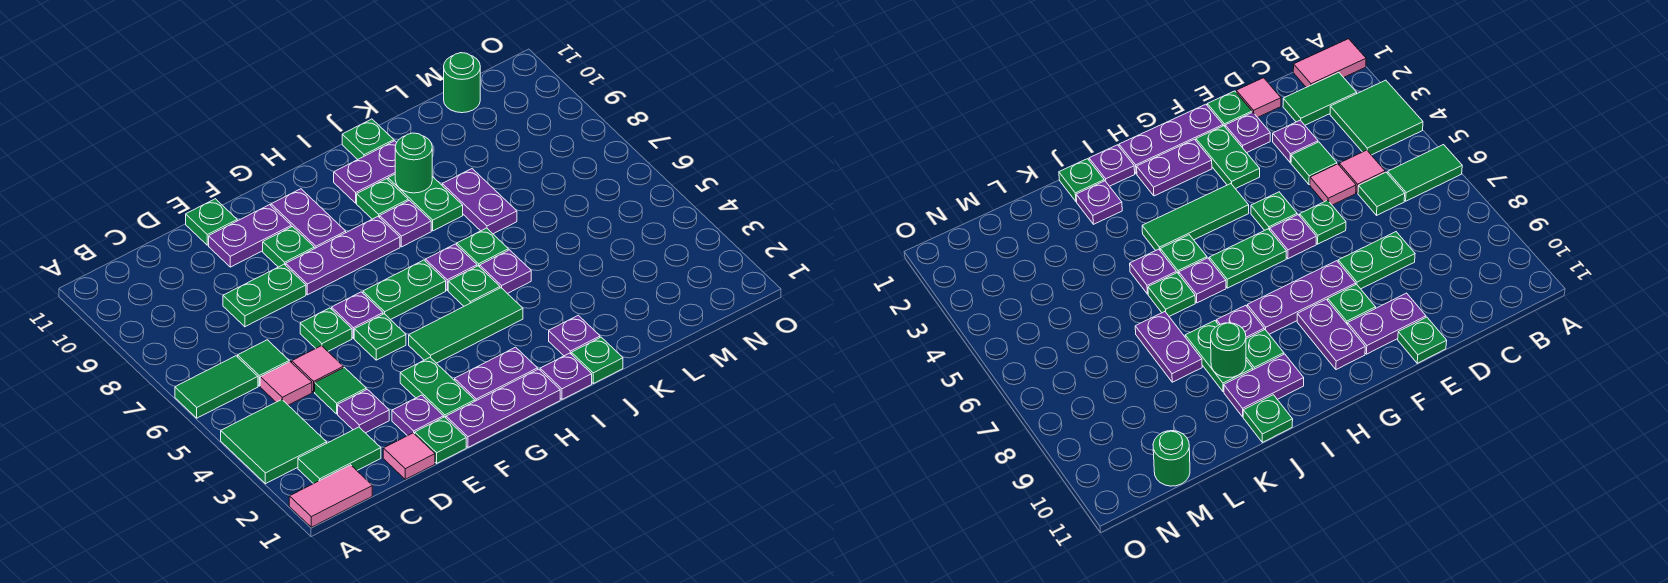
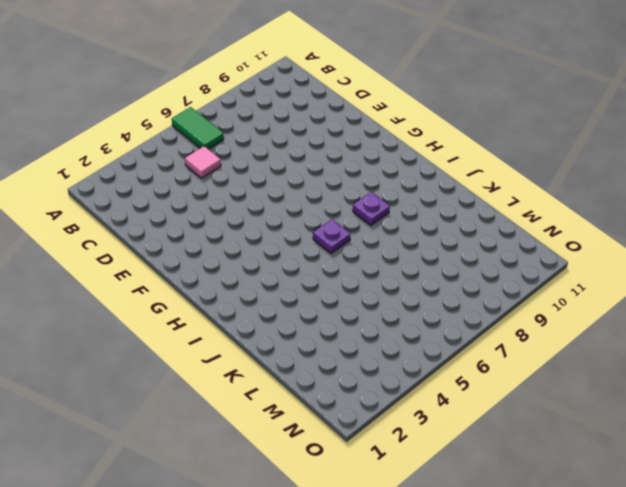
none -> pink 1x2 tile [289,465,372,527]
none -> green 2x2 tile [221,399,327,484]
none -> green 1x2 tile [298,427,381,484]
none -> green 1x1 tile [238,340,289,386]

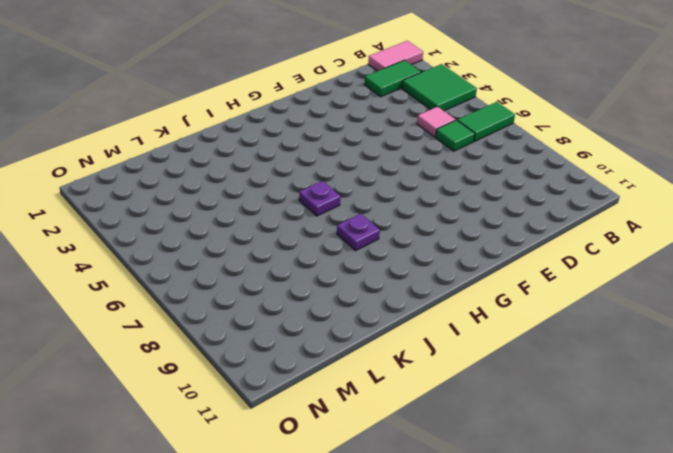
none -> pink 1x1 tile [383,433,435,479]
none -> purple 1x1 plate [338,389,389,433]
none -> green 1x1 tile [315,368,366,414]
none -> pink 1x1 tile [292,346,343,392]

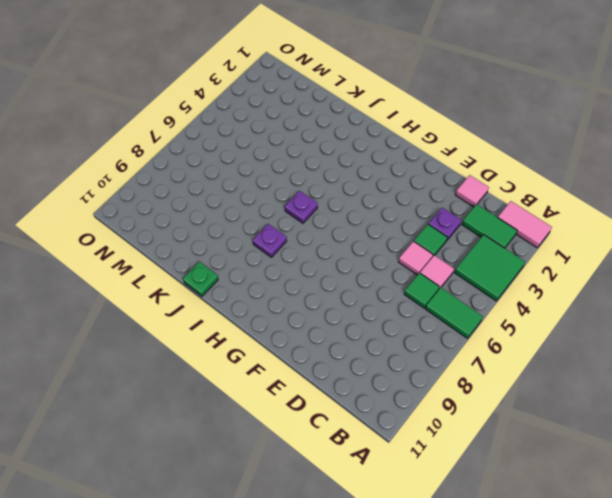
none -> green 1x2 plate [223,264,306,327]
none -> green 1x1 plate [415,417,466,463]
none -> purple 1x1 plate [392,395,444,436]
none -> green 1x1 plate [300,308,352,351]

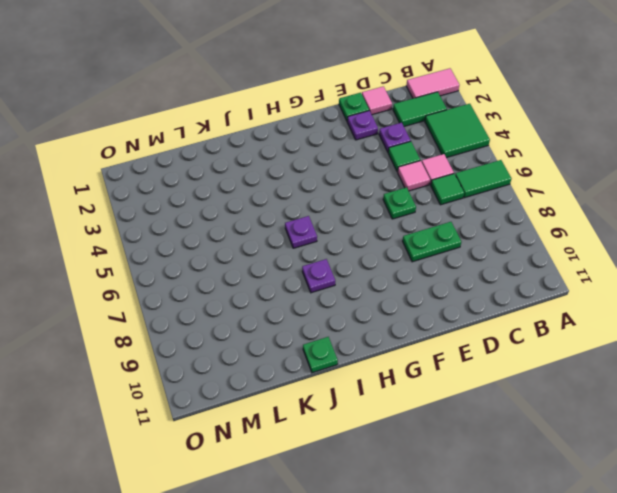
none -> purple 1x2 plate [209,205,291,267]
none -> green 1x1 plate [186,199,237,245]
none -> purple 1x3 plate [446,369,560,447]
none -> green 1x2 plate [400,358,475,418]

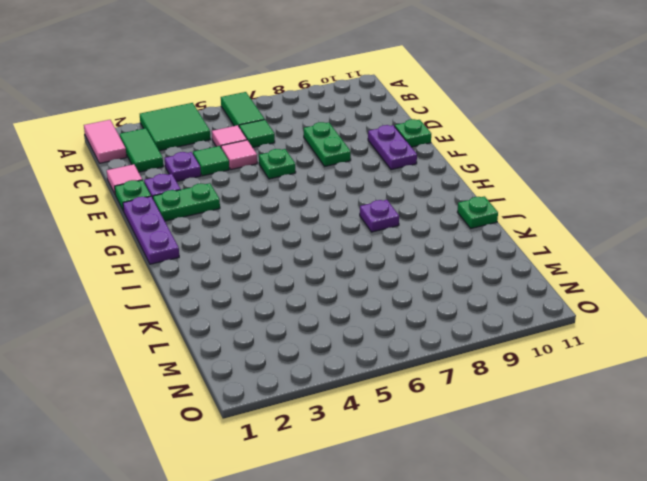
none -> green 1x1 plate [354,314,406,360]
none -> purple 1x1 plate [332,292,383,338]
none -> purple 1x3 plate [286,217,400,295]
none -> green 1x1 plate [263,227,314,267]

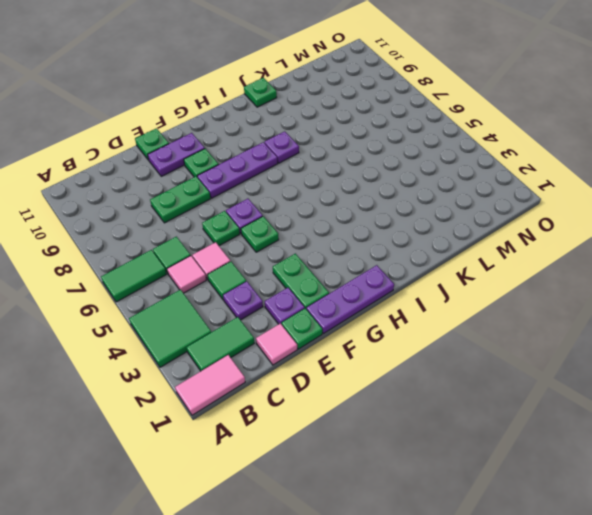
none -> purple 1x2 plate [455,347,538,401]
none -> green 1x3 tile [409,288,523,363]
none -> green 1x2 plate [363,260,446,320]
none -> purple 1x2 plate [271,189,346,249]

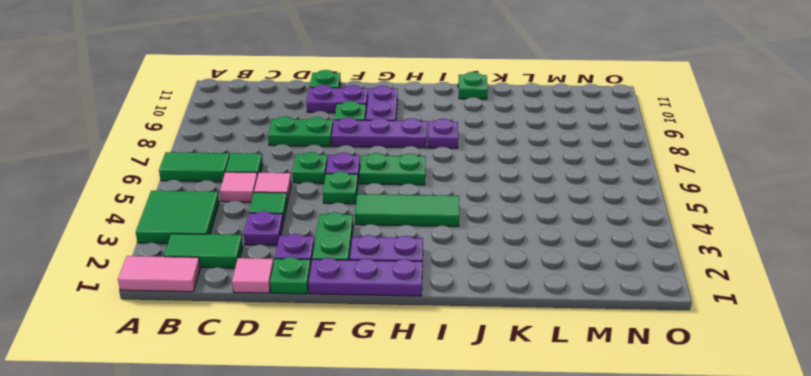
none -> purple 1x1 plate [540,353,592,399]
none -> green 1x1 plate [448,266,500,306]
none -> purple 1x1 plate [425,244,477,290]
none -> green 1x1 plate [357,179,408,219]

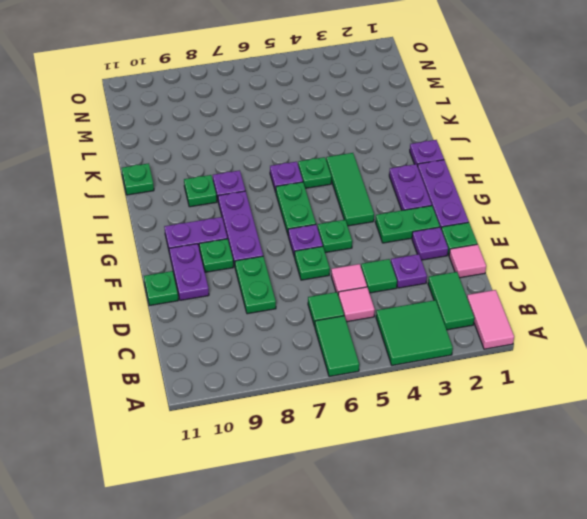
none -> purple 1x2 plate [334,141,397,203]
none -> green 1x1 plate [571,337,623,384]
none -> purple 1x1 plate [549,315,600,356]
none -> purple 1x1 plate [480,250,531,294]

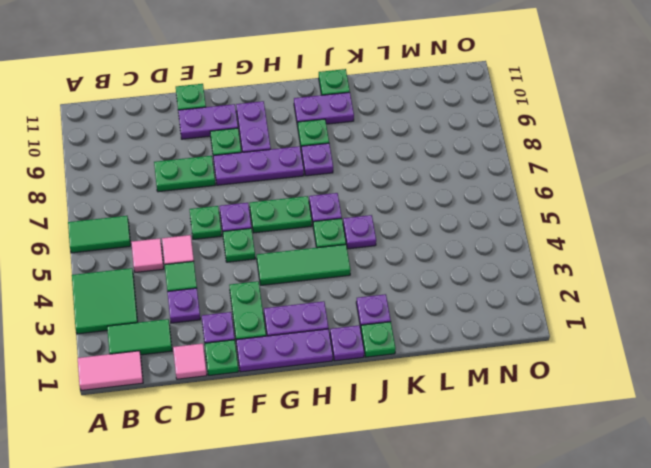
none -> green 1x1 tile [238,340,289,386]
none -> green 1x1 plate [457,228,508,267]
none -> green 1x2 plate [388,174,463,231]
none -> purple 1x2 plate [442,169,517,234]

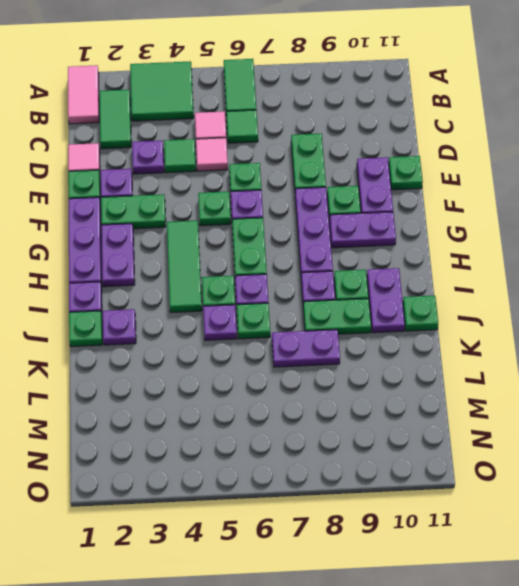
none -> green 1x1 round brick [444,53,480,113]
none -> green 1x1 round brick [395,133,432,193]

